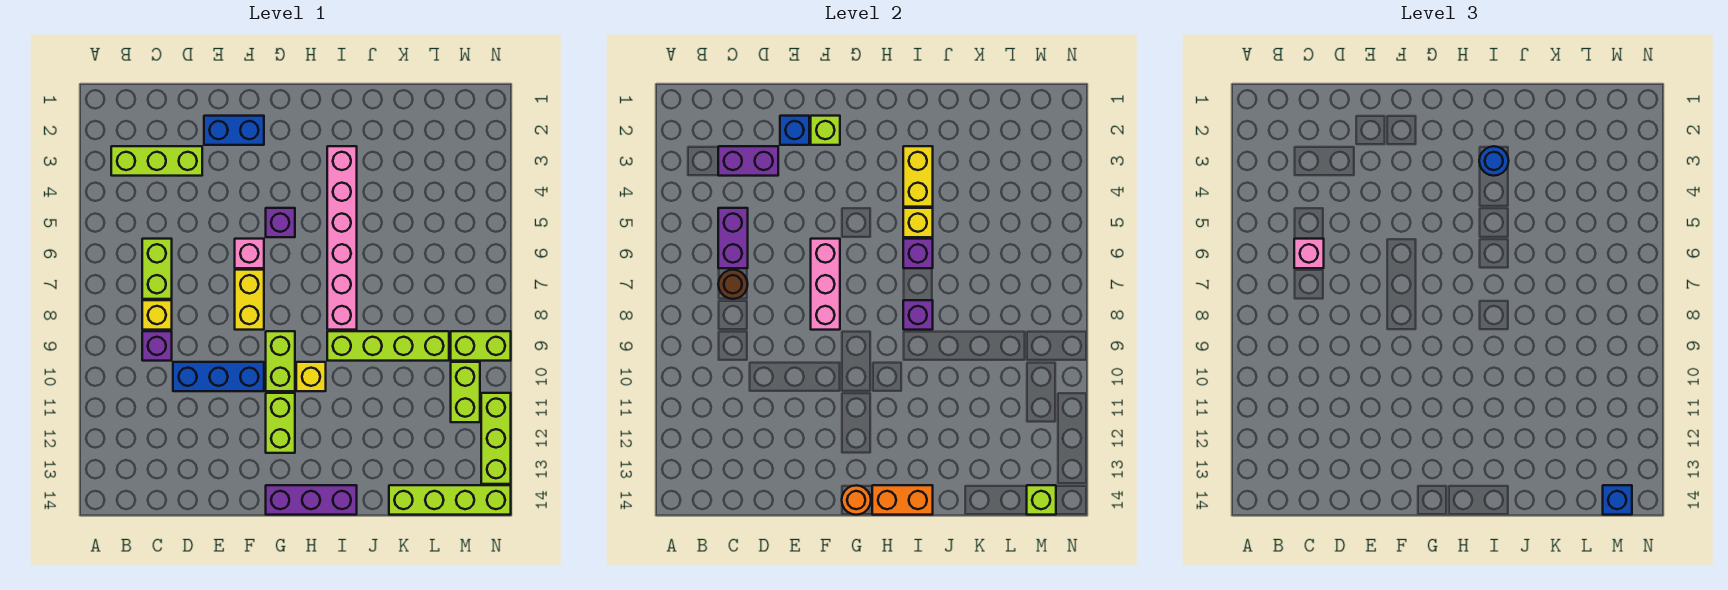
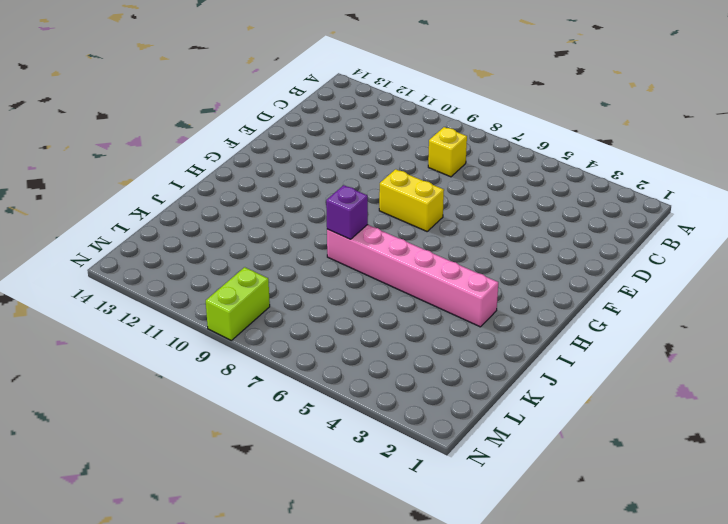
none -> lime 1x3 brick [111,146,202,176]
none -> lime 1x2 brick [142,239,172,299]
none -> purple 1x1 brick [142,331,172,361]
none -> blue 1x3 brick [173,362,264,391]

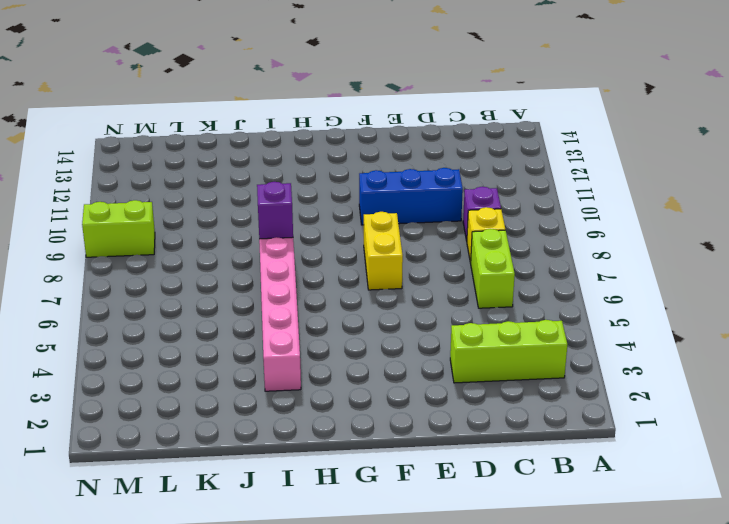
none -> blue 1x2 brick [204,116,264,145]
none -> pink 1x1 brick [235,239,264,268]
none -> purple 1x1 brick [266,208,295,237]
none -> lime 1x2 brick [266,331,295,391]

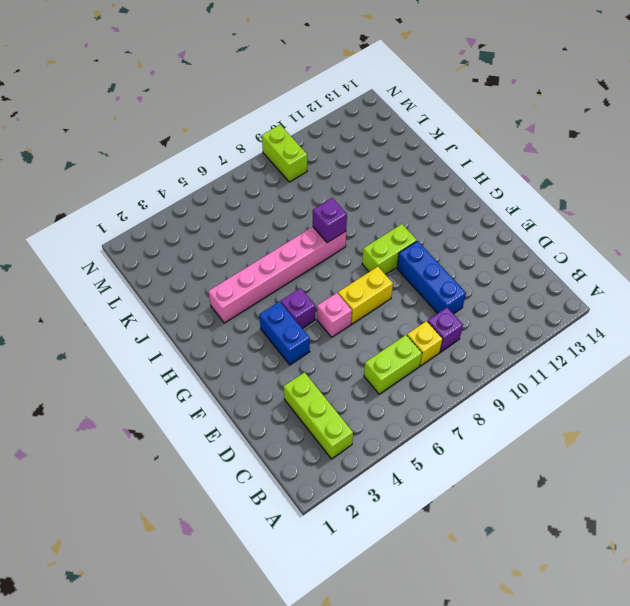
blue 1x2 brick [259,302,310,365] -> blue 1x2 brick moved to [204,116,264,145]
none -> lime 1x2 brick [266,393,295,453]
none -> purple 1x3 brick [266,485,357,515]
none -> yellow 1x1 brick [296,362,326,391]
none -> lime 1x4 brick [327,331,449,361]

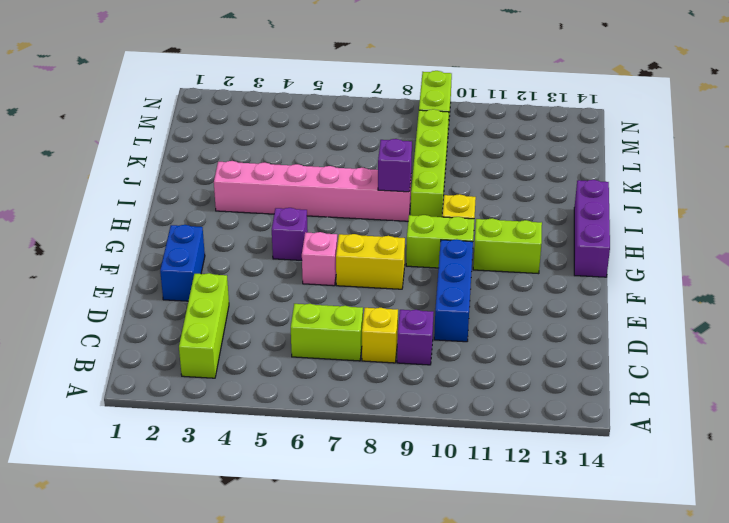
none -> lime 1x4 brick [389,485,511,515]
none -> lime 1x2 brick [451,362,480,422]
none -> lime 1x3 brick [481,393,511,484]
none -> purple 1x2 brick [718,146,778,176]

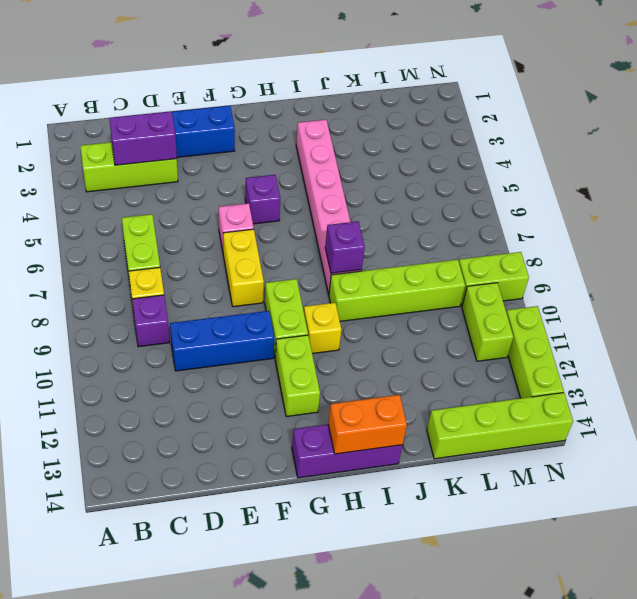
none -> purple 1x2 brick [718,208,748,268]
none -> brown 1x1 round brick [718,270,748,299]
none -> blue 1x1 brick [780,116,809,145]
none -> lime 1x1 brick [811,116,840,145]

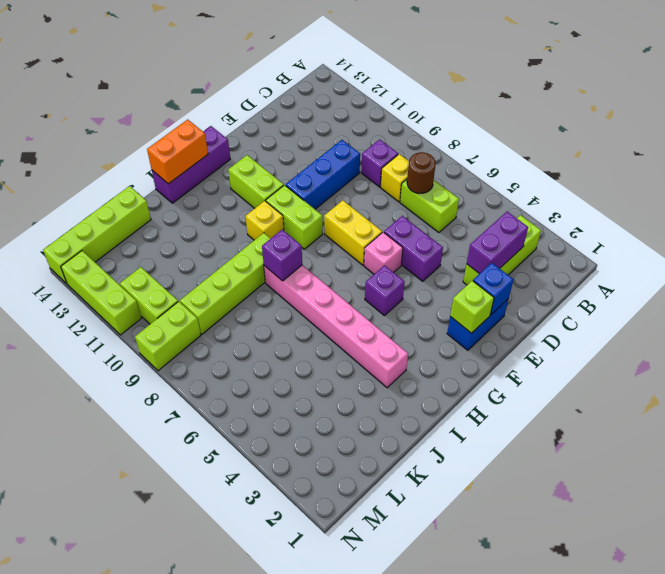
purple 1x2 brick [384,216,443,281] -> purple 1x2 brick moved to [718,208,748,268]
none -> pink 1x3 brick [811,239,840,330]
none -> orange 1x1 round brick [842,485,871,515]
none -> yellow 1x2 brick [903,146,933,207]
none -> yellow 1x1 brick [903,208,933,237]

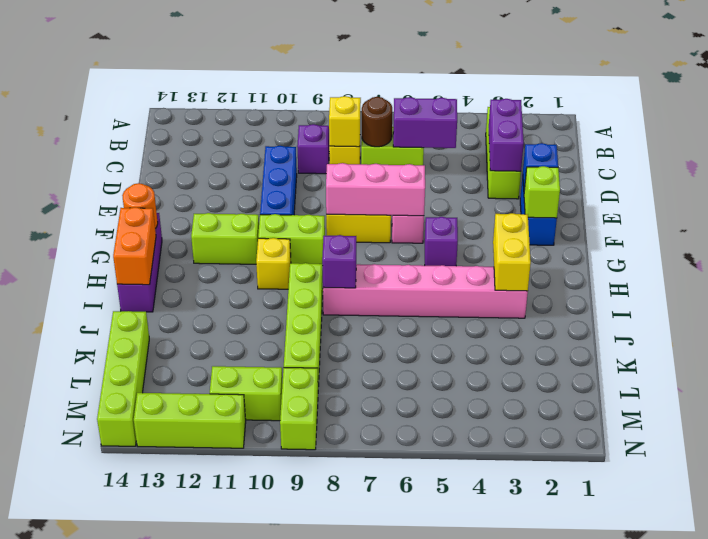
yellow 1x1 brick [329,96,361,147] -> yellow 1x1 brick moved to [903,208,933,237]
yellow 1x2 brick [493,213,531,291] -> yellow 1x2 brick turned to [903,146,933,207]
none -> purple 1x1 brick [903,239,933,268]
none -> lime 1x1 brick [1027,485,1056,515]
none -> pink 1x1 brick [1294,239,1324,268]
none -> blue 1x1 round brick [1479,146,1509,176]

